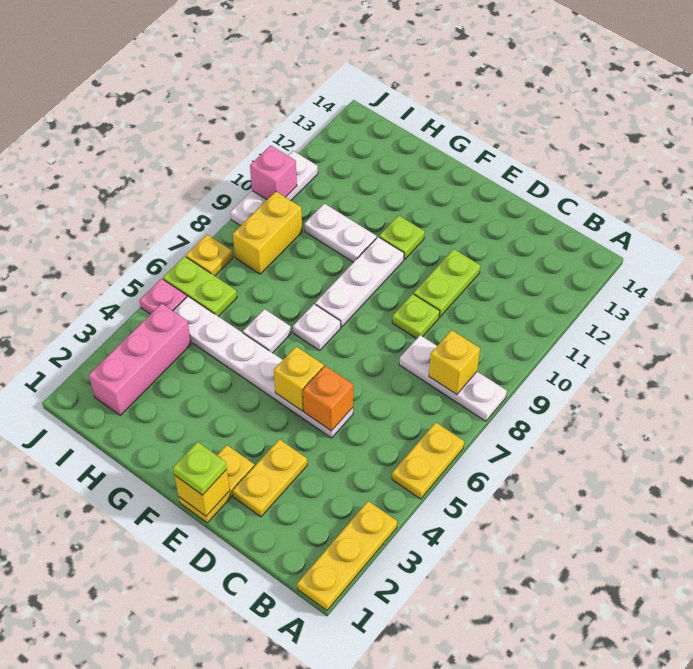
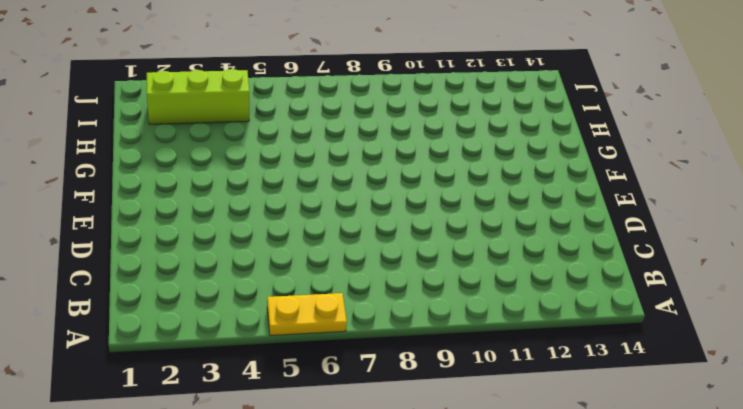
lime 1x3 brick [147,69,249,124] -> pink 1x3 brick [89,303,191,416]
none -> yellow 1x3 plate [297,501,397,611]
none -> white 1x3 plate [399,335,507,421]
none -> yellow 1x2 plate [233,439,307,517]

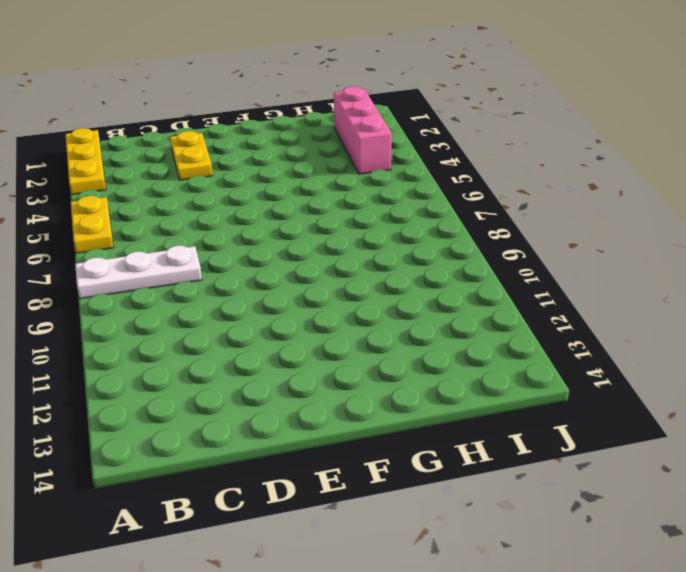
none -> white 1x6 plate [173,296,353,438]
none -> lime 1x1 plate [392,294,440,339]
none -> lime 1x2 plate [414,249,480,317]

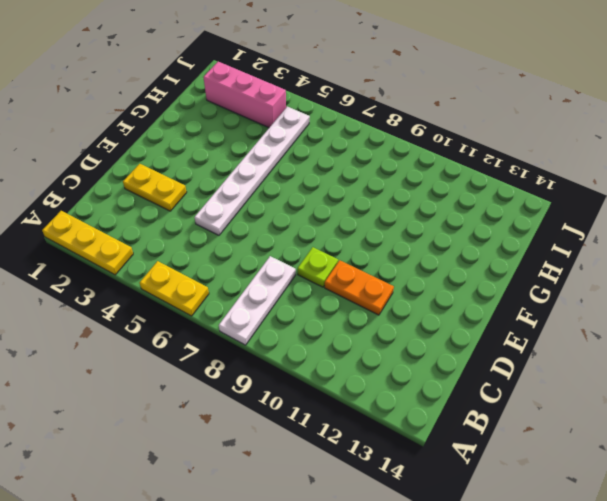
orange 1x2 plate [325,260,394,315] -> lime 1x2 plate [414,249,480,317]
none -> yellow 1x2 plate [179,445,254,523]
none -> white 1x1 plate [293,304,341,351]
none -> white 1x3 plate [315,237,404,327]

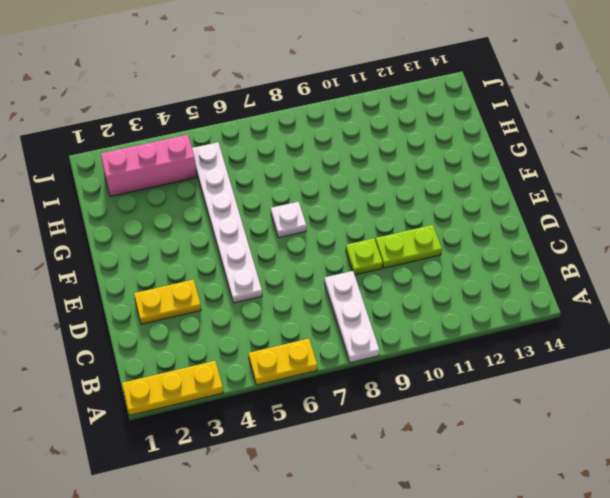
none -> yellow 1x2 plate [179,445,254,523]
none -> white 1x3 plate [315,237,404,327]
none -> lime 1x1 plate [379,215,425,259]

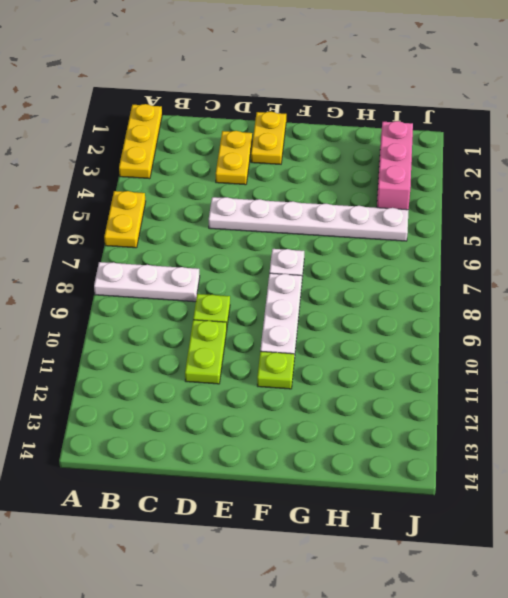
none -> white 1x1 plate [243,309,291,353]
none -> white 1x2 plate [304,204,377,262]
none -> lime 1x2 plate [163,256,237,317]

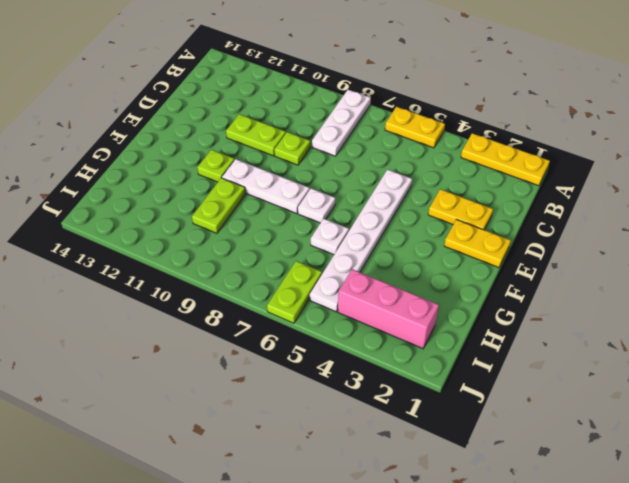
lime 1x2 plate [192,178,246,233] -> white 1x2 plate [304,204,377,262]
none -> yellow 1x2 brick [233,192,302,274]
none -> pink 1x1 plate [139,279,187,314]
none -> yellow 1x1 plate [186,234,233,276]

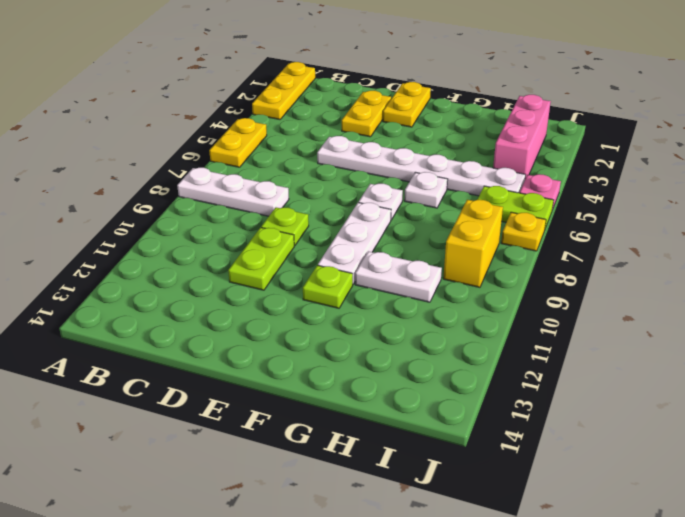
none -> white 1x3 plate [230,151,318,226]
none -> yellow 1x1 brick [429,330,480,395]
none -> orange 1x1 brick [303,366,353,431]

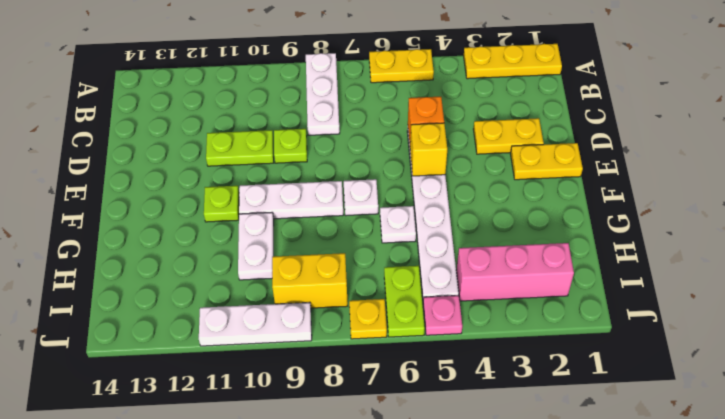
none -> yellow 1x1 brick [429,330,480,395]
none -> yellow 1x1 brick [174,469,230,516]
none -> pink 1x1 brick [250,145,297,200]

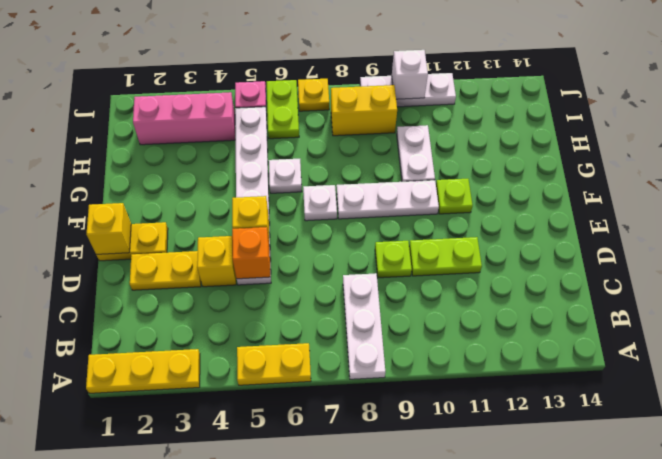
yellow 1x1 brick [197,236,236,287] -> yellow 1x1 brick moved to [429,330,480,395]
white 1x1 brick [392,50,428,99] -> pink 1x1 brick [250,145,297,200]
none -> lime 1x1 plate [173,442,227,495]

